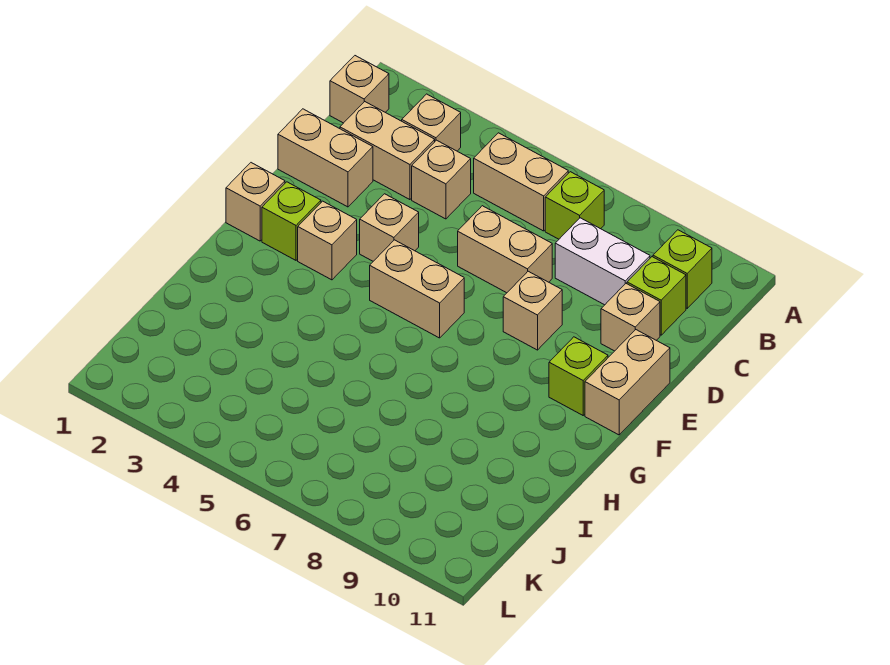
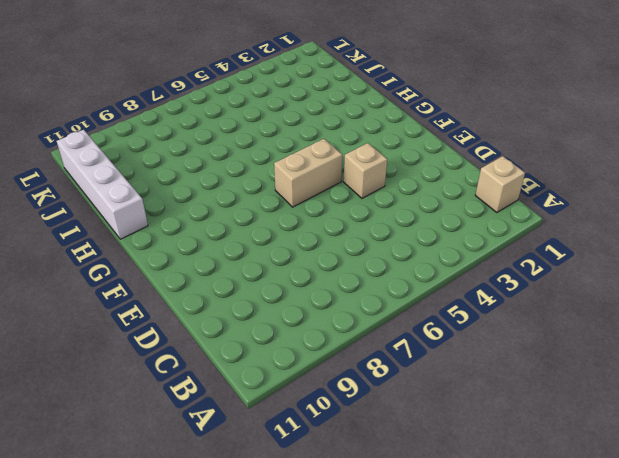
white 1x4 brick [57,130,148,239] -> none
none -> tan 1x1 brick [402,94,461,151]
none -> tan 1x2 brick [474,133,568,231]
none -> lime 1x1 brick [545,172,604,239]

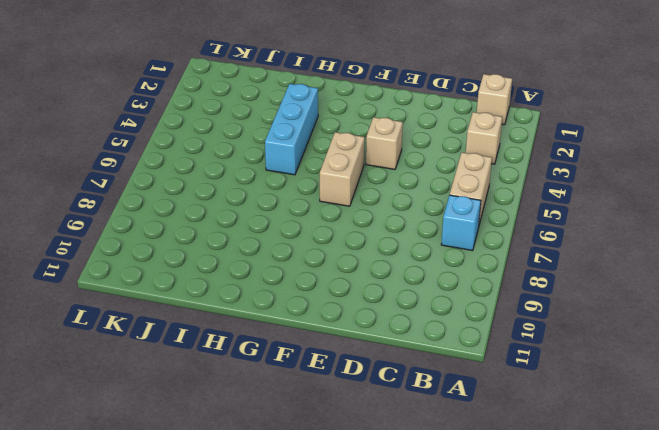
cyan 1x1 brick [441,195,481,251] -> lime 1x1 brick [545,172,604,239]
cyan 1x3 brick [265,84,318,175] -> none
none -> lime 1x1 brick [653,230,712,308]
none -> tan 1x2 brick [340,102,435,200]
none -> tan 1x1 brick [412,140,471,219]

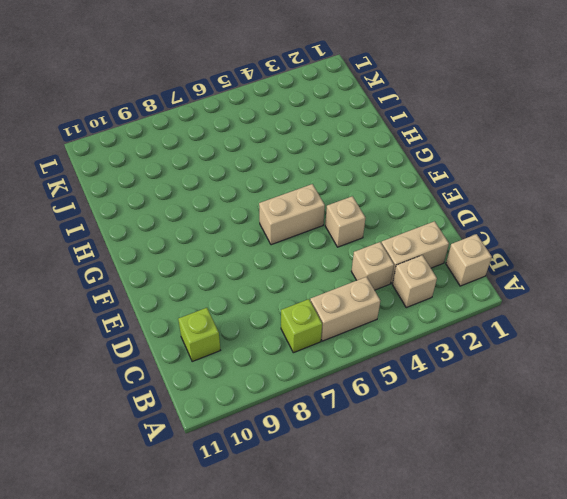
none -> lime 1x1 brick [653,230,712,308]
none -> white 1x2 brick [555,218,650,305]
none -> tan 1x2 brick [278,109,373,207]

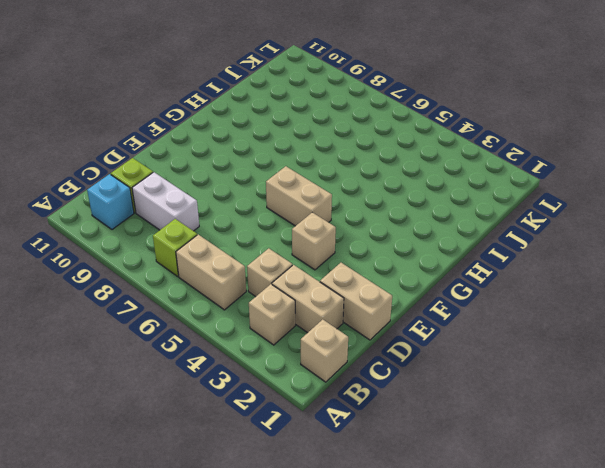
cyan 1x1 brick [87,174,134,230] -> lime 1x1 brick [653,230,712,308]
none -> tan 1x2 brick [458,206,552,293]
none -> tan 1x1 brick [601,284,660,351]
none -> tan 1x1 brick [503,271,562,350]

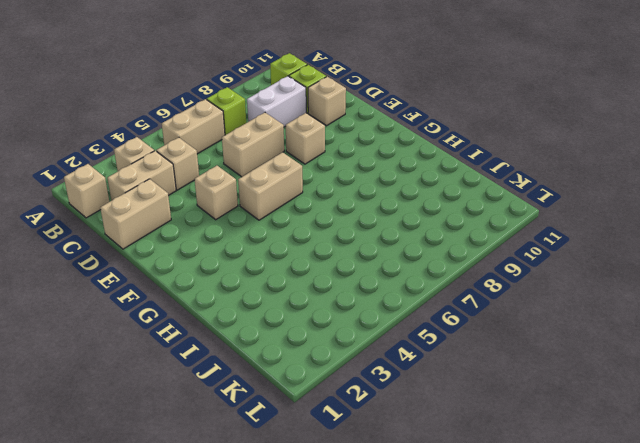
none -> tan 1x2 brick [585,330,670,435]
none -> tan 1x1 brick [226,163,285,241]
none -> lime 1x1 brick [262,182,321,260]

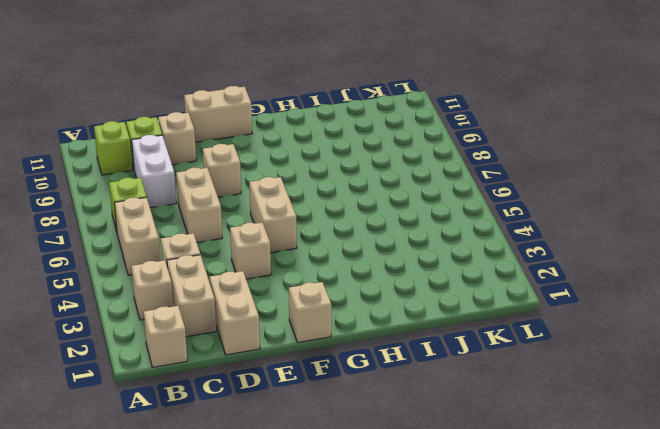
none -> lime 1x1 brick [262,182,321,260]
none -> tan 1x1 brick [298,201,357,280]
none -> lime 1x1 brick [549,337,608,415]

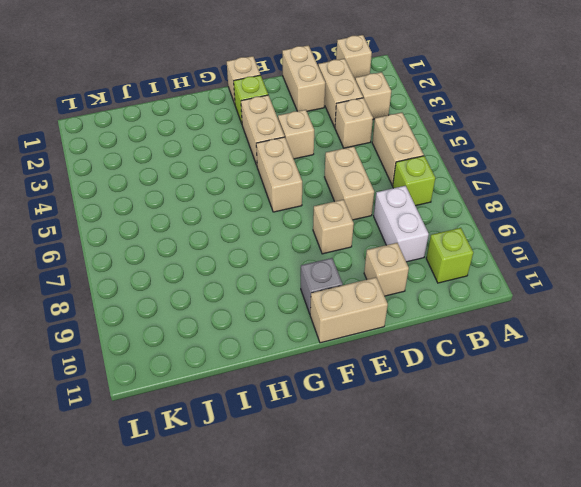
tan 1x2 brick [241,95,285,165] -> tan 1x1 brick [298,201,357,280]
grey 1x1 brick [301,258,343,313] -> lime 1x1 brick [549,337,608,415]
none -> lime 1x1 brick [627,257,686,335]

